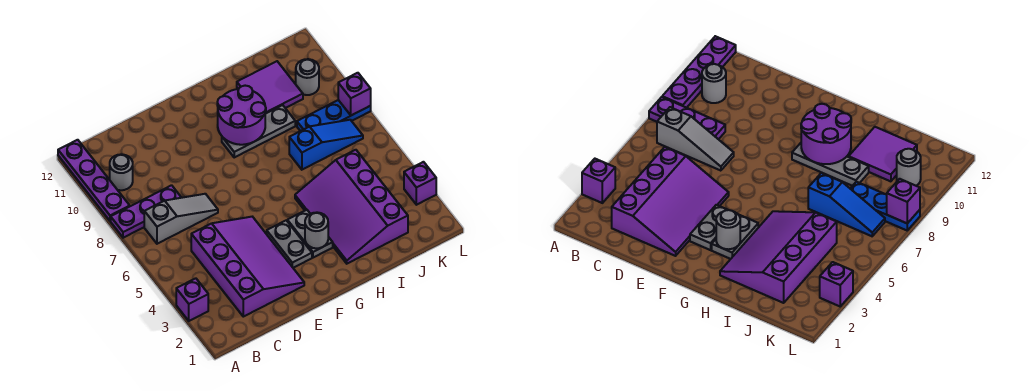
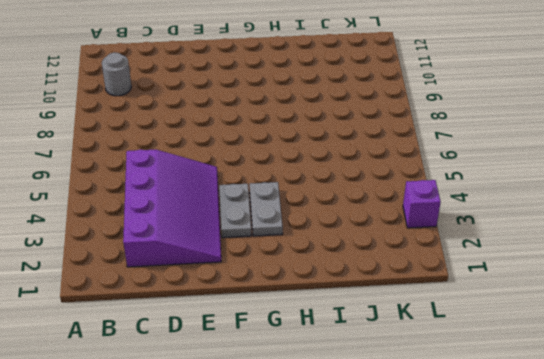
none -> purple 1x1 brick [176,278,208,321]
none -> purple 1x3 plate [111,185,181,238]
none -> purple 1x4 plate [58,140,130,221]

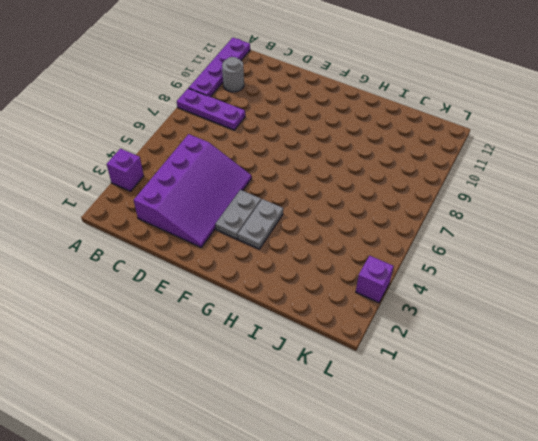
none -> grey 1x3 slope [144,194,218,244]
none -> grey 1x3 plate [222,105,295,157]
none -> purple 3x4 slope [295,150,408,264]

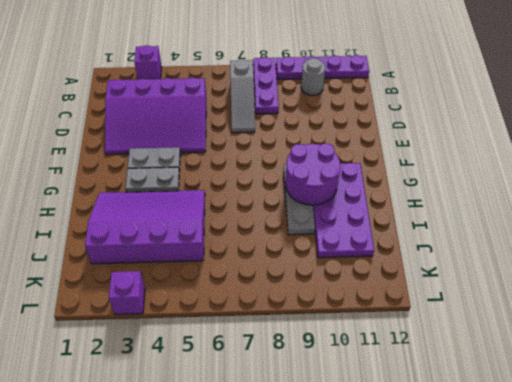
purple 2x4 plate [313,163,374,258] -> purple 2x2 tile [237,61,303,114]
none -> blue 1x3 slope [289,120,363,170]
none -> blue 1x3 plate [297,100,371,131]
none -> grey 1x1 round brick [296,59,319,95]

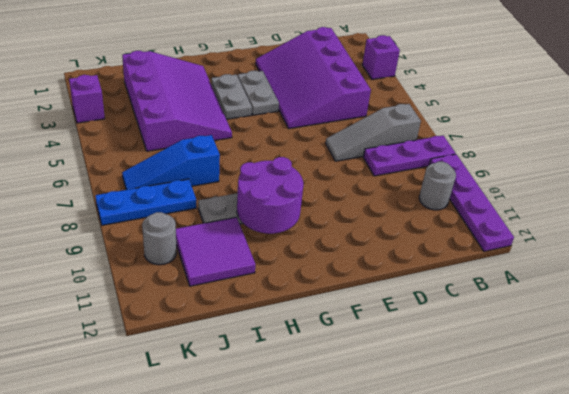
none -> grey 1x1 round brick [305,212,328,248]
none -> purple 1x1 brick [338,73,371,115]

